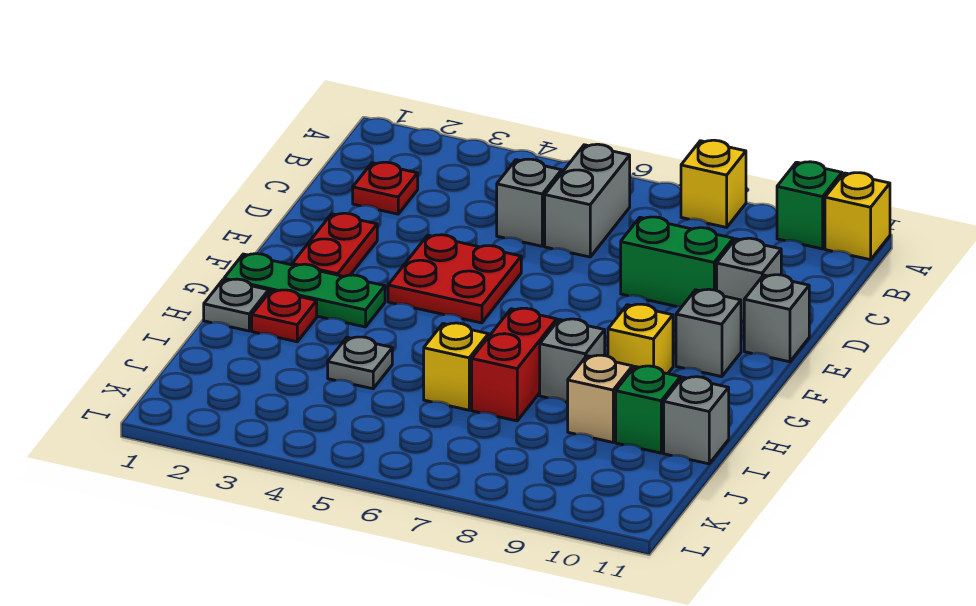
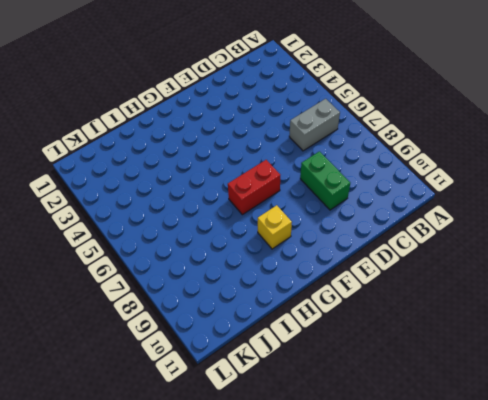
red 1x2 brick [228,160,280,215] -> red 1x2 brick moved to [472,308,557,421]
none -> yellow 1x1 brick [681,140,746,227]
none -> green 1x1 brick [777,162,842,249]
none -> yellow 1x1 brick [825,173,890,260]

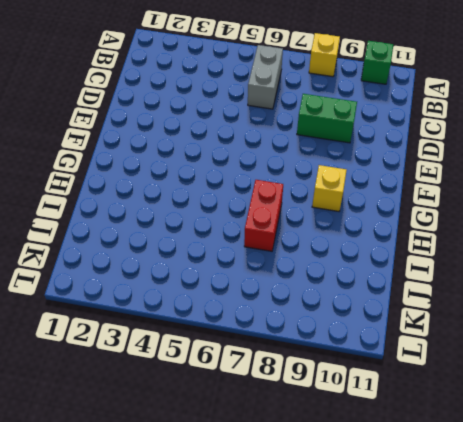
none -> yellow 1x1 brick [825,173,890,260]
none -> red 1x1 plate [353,162,418,214]
none -> grey 1x1 brick [497,159,562,246]

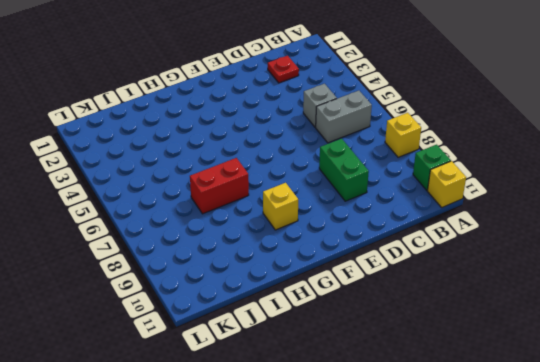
none -> grey 1x1 brick [717,238,781,321]
none -> red 1x2 plate [292,213,377,277]
none -> red 2x2 plate [388,235,521,323]

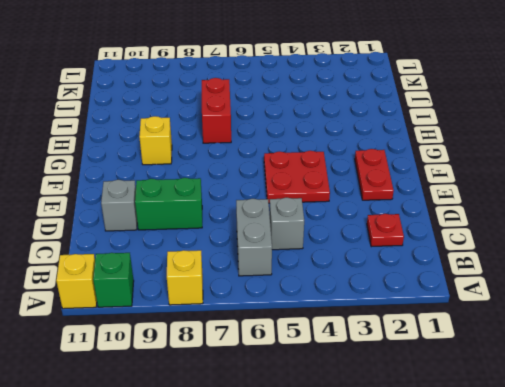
none -> grey 1x1 brick [744,275,809,362]
none -> grey 1x1 brick [676,289,741,377]
none -> green 1x3 plate [224,254,385,327]

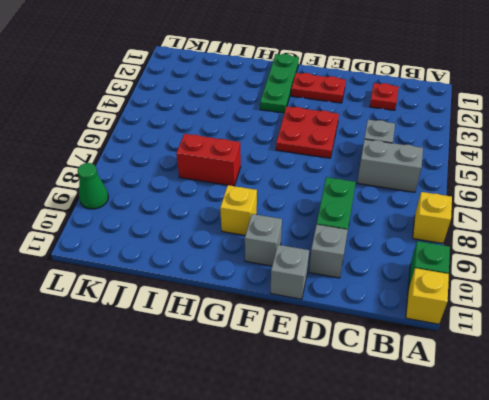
green 1x1 cone [78,163,109,209] -> none
none -> grey 1x1 plate [204,279,269,331]
none -> red 1x1 plate [252,290,317,342]
none -> grey 1x1 brick [540,319,605,402]

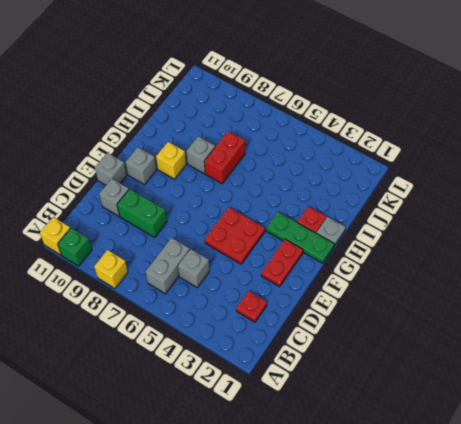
none -> grey 1x1 plate [328,337,392,389]
none -> yellow 1x1 brick [424,323,489,410]
none -> tan 1x1 brick [568,355,633,442]

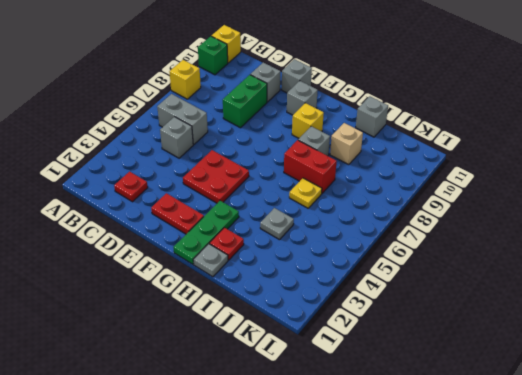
yellow 1x1 plate [289,178,322,208] -> yellow 1x1 brick [424,323,489,410]
none -> green 1x1 brick [616,366,681,453]

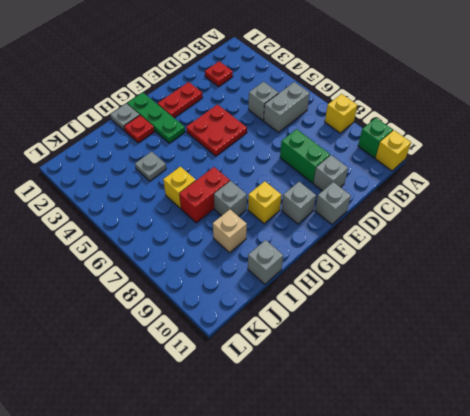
none -> green 1x1 brick [616,366,681,453]

